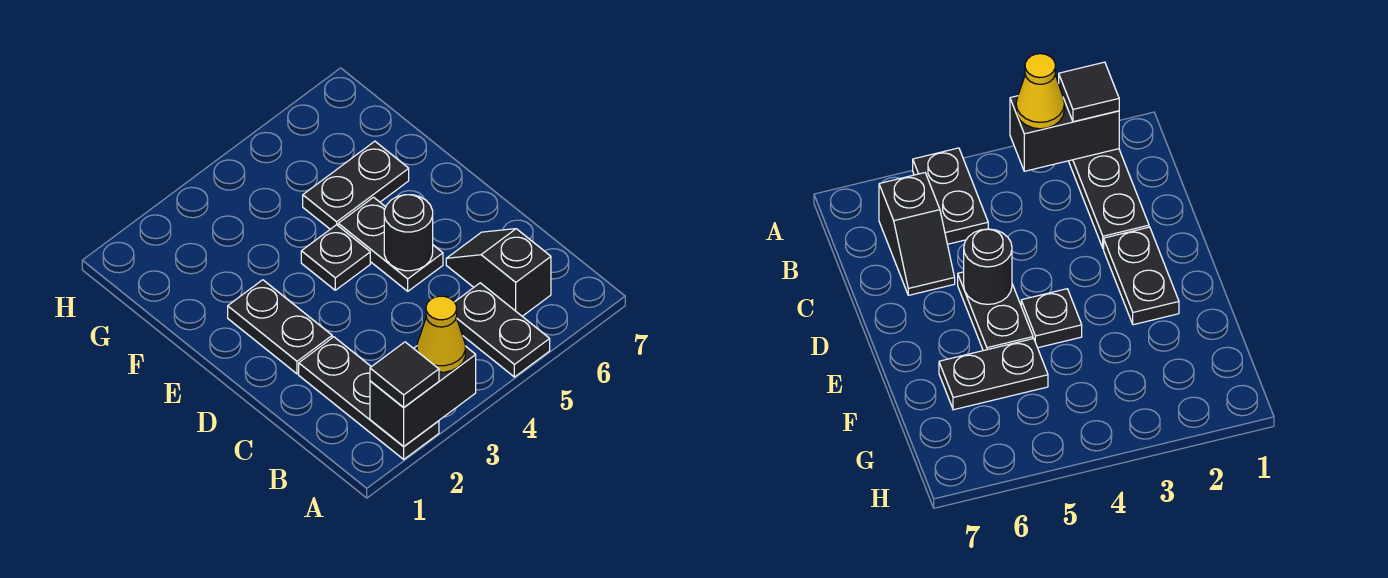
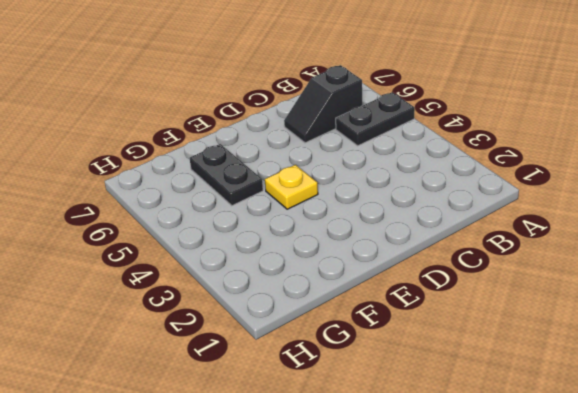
yellow 1x1 plate [265,165,318,209] -> black 1x1 plate [301,225,370,290]
none -> black 1x3 plate [299,337,439,459]
none -> black 1x2 plate [228,280,332,374]

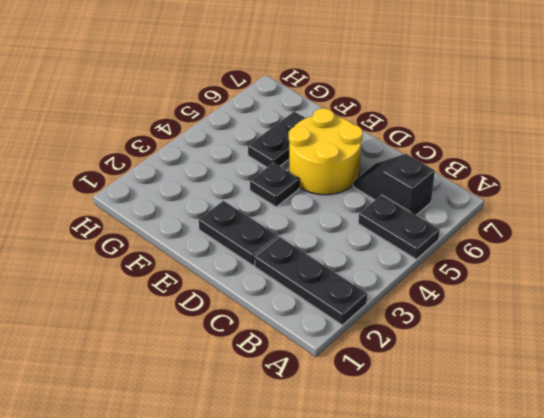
yellow 2x2 round brick [289,108,363,195] -> black 1x2 plate [338,197,443,291]
none -> black 1x2 brick [370,346,476,447]
none -> black 1x1 round brick [384,195,433,271]

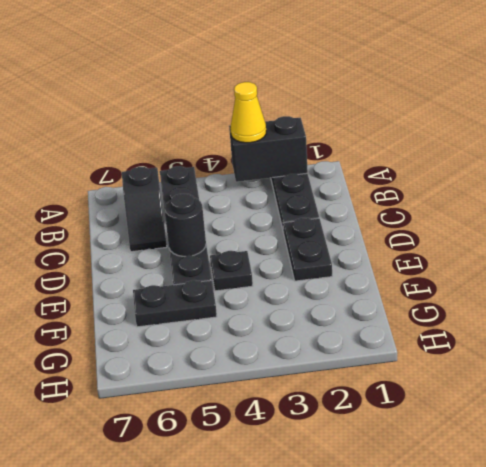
none -> black 1x1 tile [370,342,439,407]

